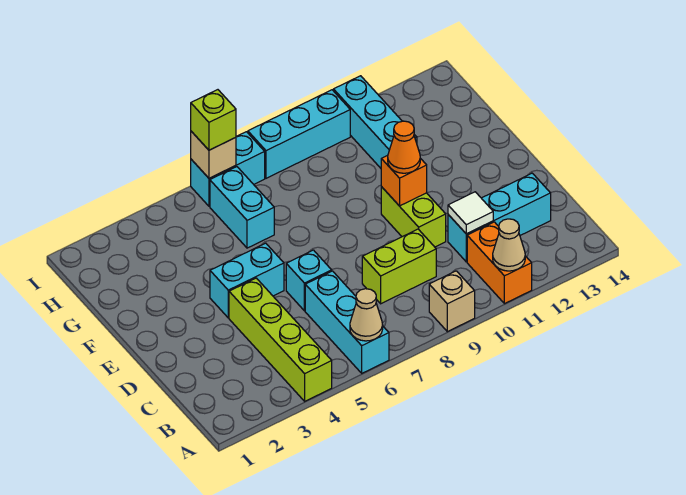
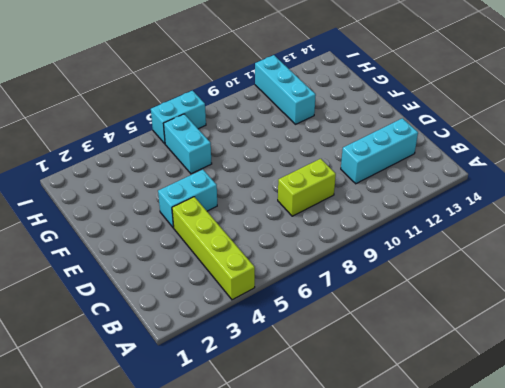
none -> cyan 1x3 brick [305,271,389,373]
none -> tan 1x1 brick [429,271,475,332]
none -> orange 1x2 brick [467,222,532,304]

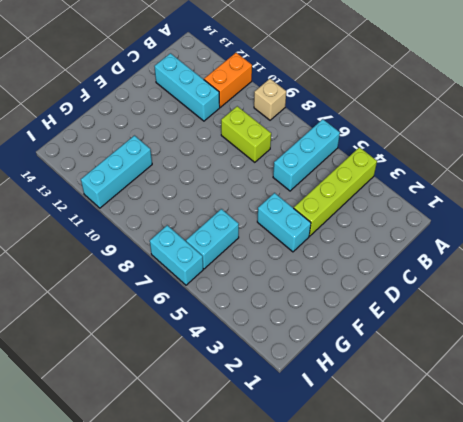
none -> cyan 1x1 brick [286,250,332,311]
none -> lime 1x2 brick [381,187,446,247]
none -> cyan 1x3 brick [248,90,350,178]

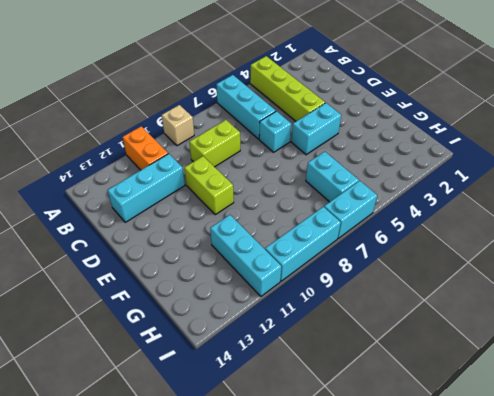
none -> tan 1x1 cone [350,289,383,341]
none -> tan 1x1 cone [493,219,525,271]
none -> white 1x1 tile [448,192,493,234]

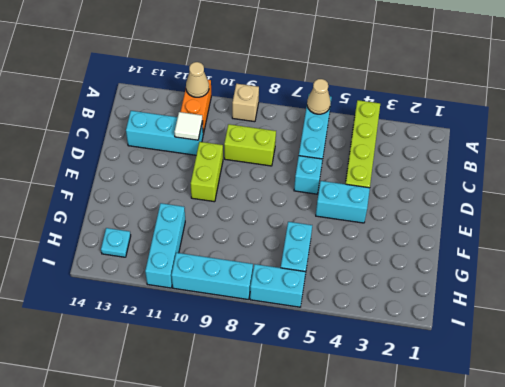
cyan 1x1 plate [101,228,131,257] -> none
none -> orange 1x1 brick [381,155,427,206]
none -> tan 1x1 brick [191,131,236,178]
none -> orange 1x1 cone [388,121,420,173]

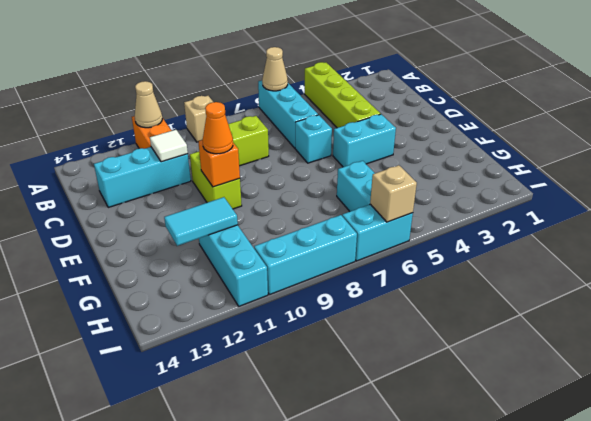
cyan 1x2 tile [164,197,238,246] -> none
none -> lime 1x1 brick [191,90,236,150]

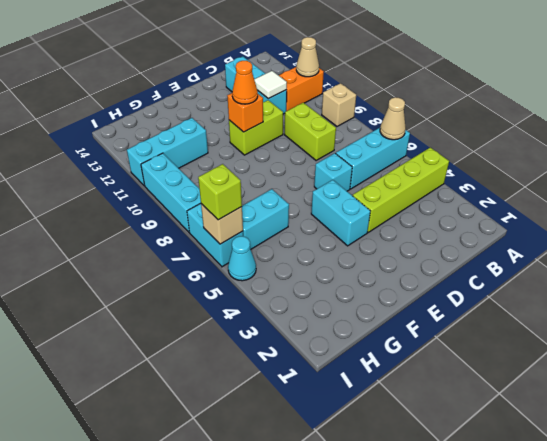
cyan 1x1 cone [228,236,256,281] -> none

